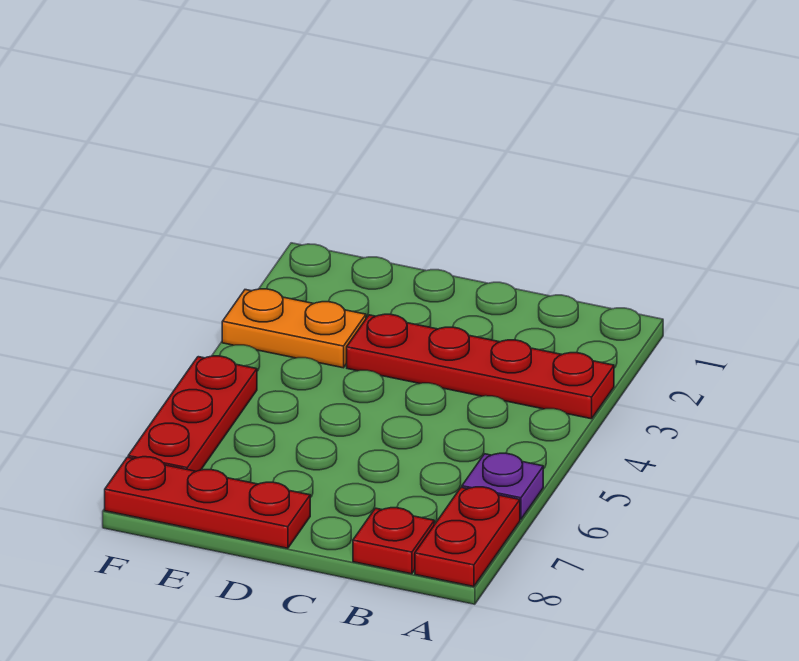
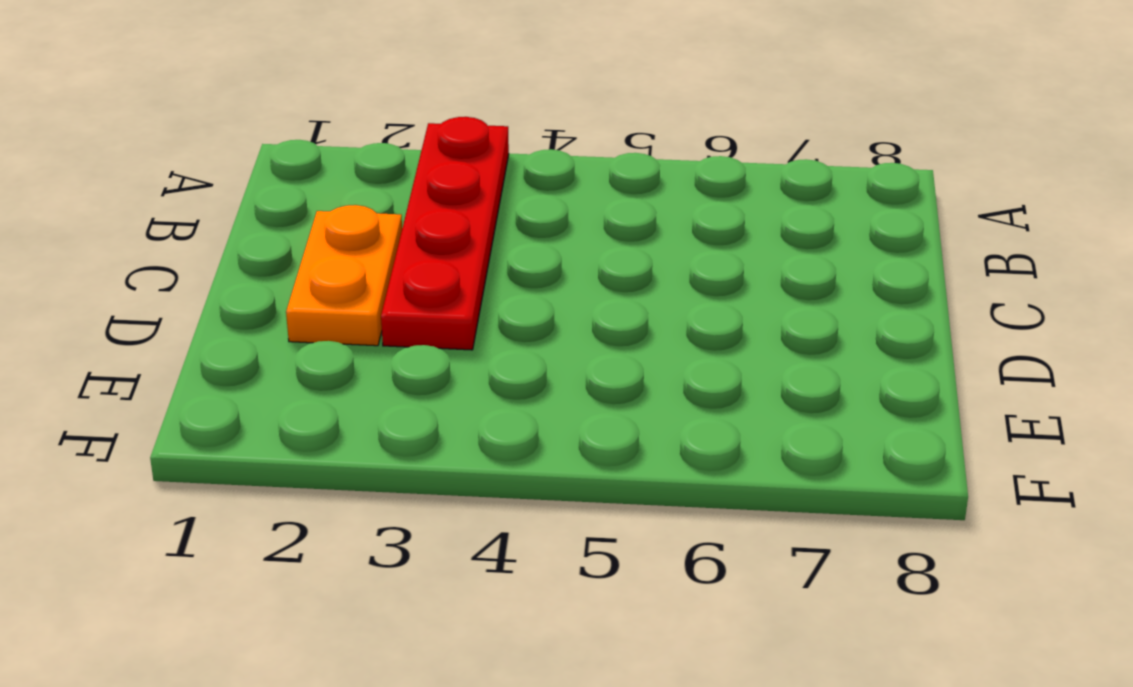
orange 1x2 plate [286,205,402,346] -> orange 1x2 plate moved to [222,289,366,368]
none -> purple 1x1 plate [462,453,543,519]
none -> red 1x2 plate [415,487,520,587]

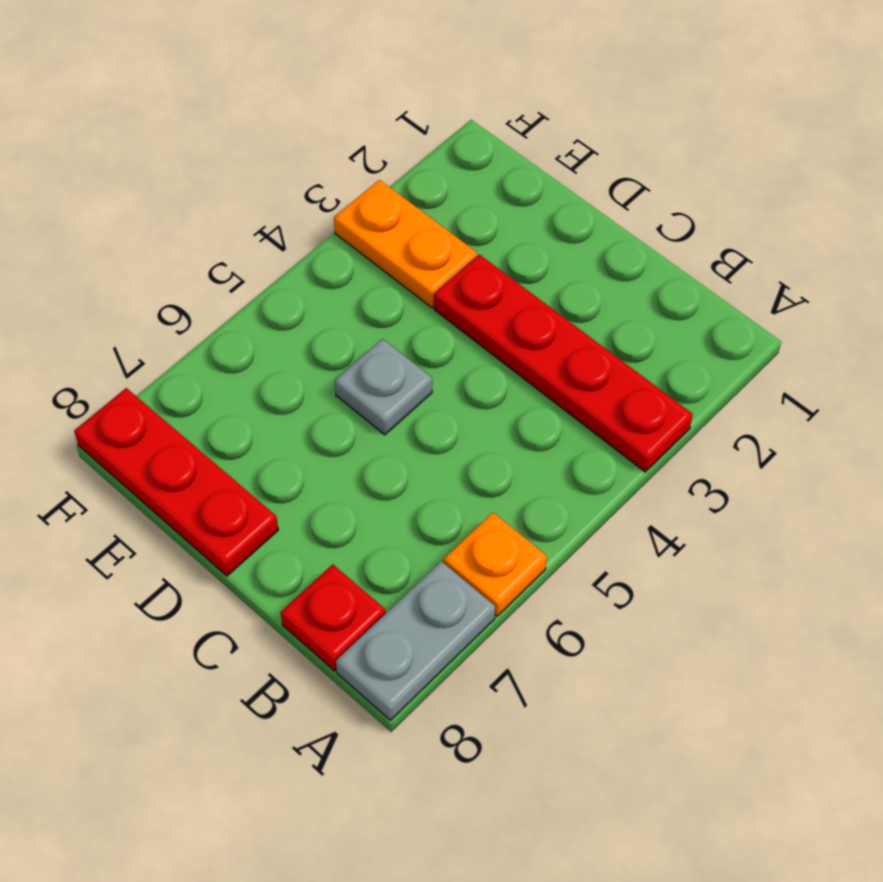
orange 1x1 plate [444,513,547,616] -> purple 1x1 plate [462,453,543,519]
grey 1x2 plate [336,561,495,720] -> red 1x2 plate [415,487,520,587]
grey 1x1 plate [335,339,432,435] -> none
none -> red 1x3 plate [128,356,257,471]

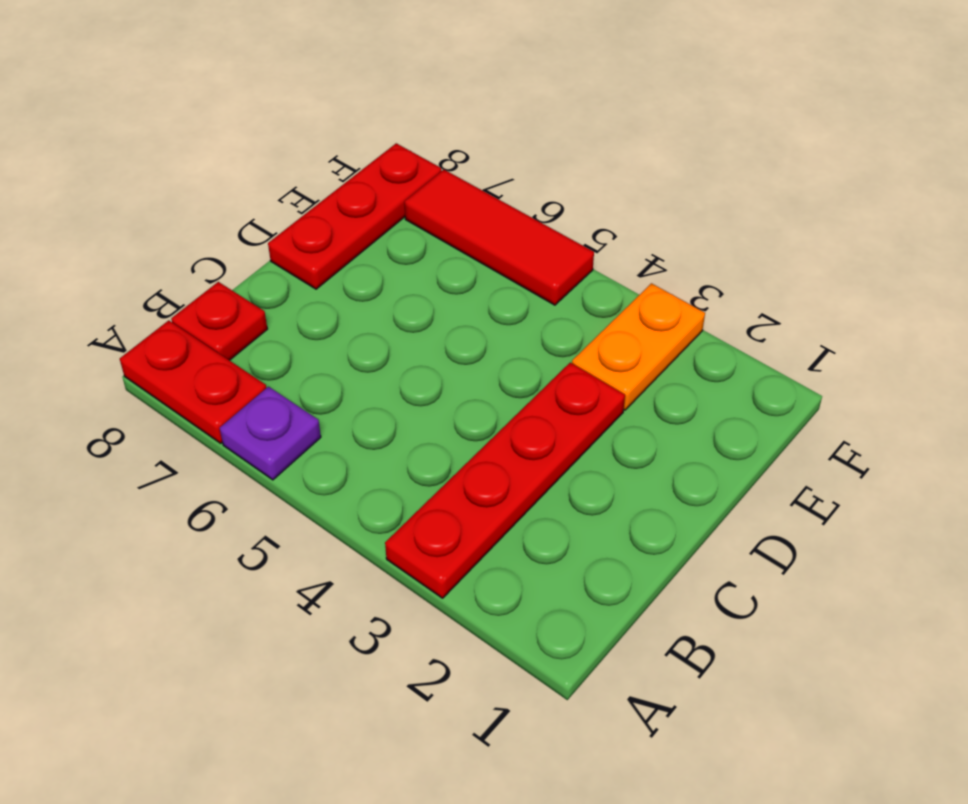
red 1x3 tile [404,170,594,305] -> red 1x3 plate [128,356,257,471]

